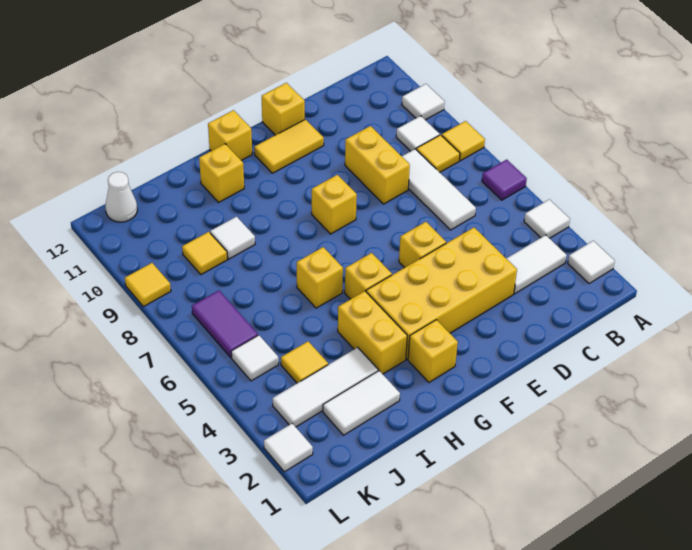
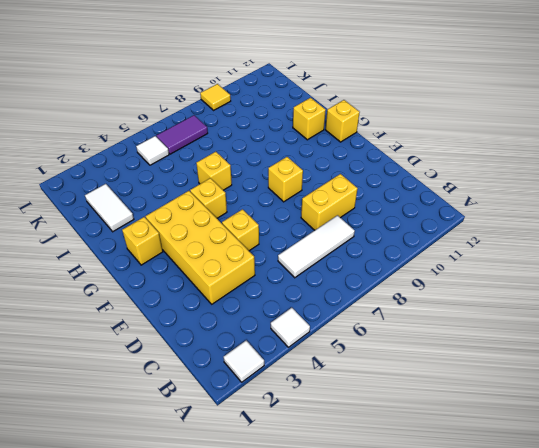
none -> purple 1x1 tile [482,160,527,200]
none -> yellow 1x1 tile [442,121,485,161]
none -> white 1x1 tile [402,84,445,120]
none -> white 1x2 tile [506,235,567,294]

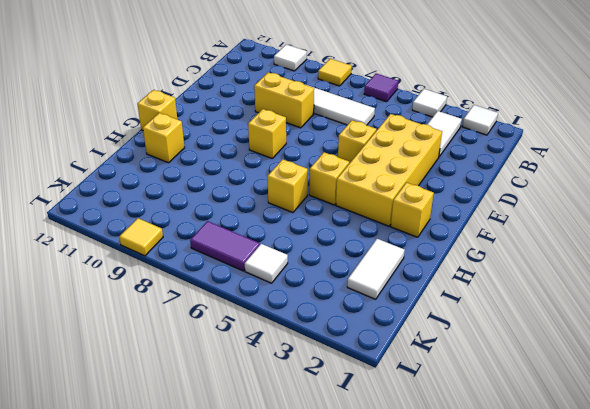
none -> yellow 1x1 tile [416,135,460,172]
none -> white 1x1 tile [396,116,440,151]
none -> yellow 1x2 tile [254,119,324,173]
none -> yellow 1x1 brick [262,83,305,135]

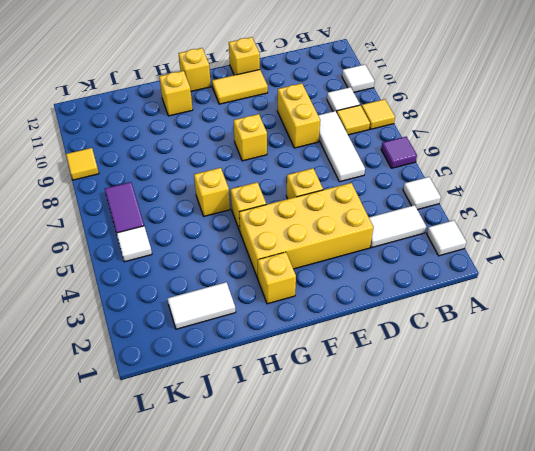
none -> yellow 1x2 brick [338,291,407,374]
none -> white 1x3 tile [272,347,378,427]
none -> white 1x1 tile [210,217,255,259]
none -> yellow 1x1 tile [281,341,328,383]

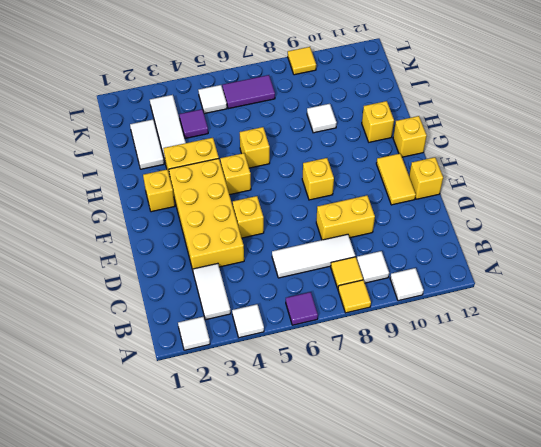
purple 1x1 tile [179,109,208,138] -> yellow 1x1 tile [281,341,328,383]
none -> yellow 1x1 tile [182,232,227,274]
none -> white 1x1 cone [105,172,137,222]
none -> white 1x1 tile [264,424,313,472]

